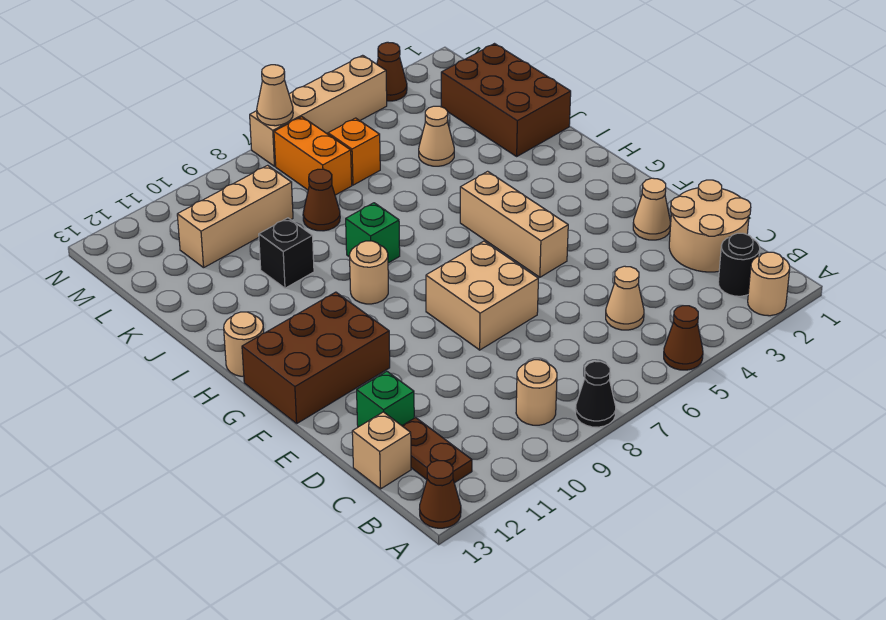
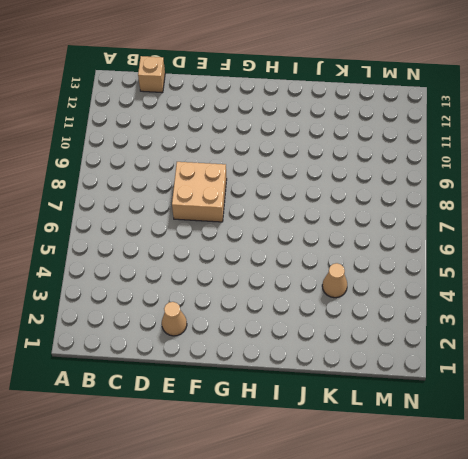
none -> tan 1x1 round brick [748,252,790,316]
none -> brown 1x1 cone [664,306,703,370]
none -> black 1x1 cone [576,361,616,427]

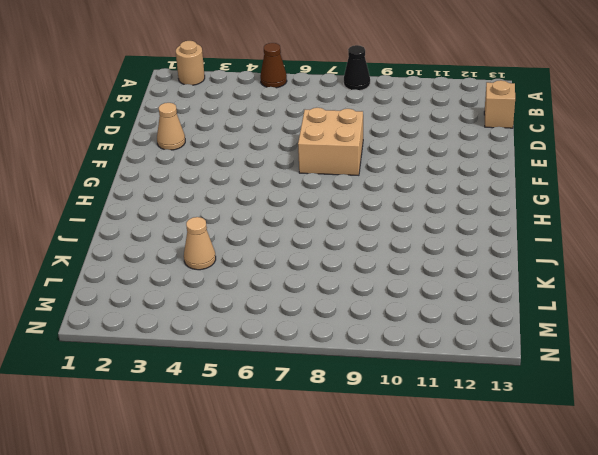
none -> brown 1x1 cone [420,461,461,528]
none -> black 1x1 round brick [718,233,760,296]
none -> tan 1x1 round brick [516,360,557,425]

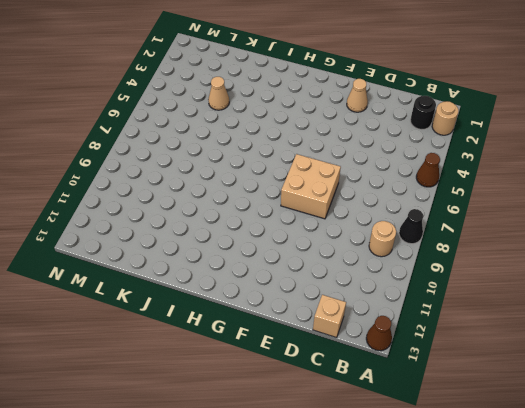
none -> brown 1x2 plate [402,418,472,483]
none -> tan 2x2 round brick [669,180,751,272]
none -> tan 1x1 cone [606,266,644,330]

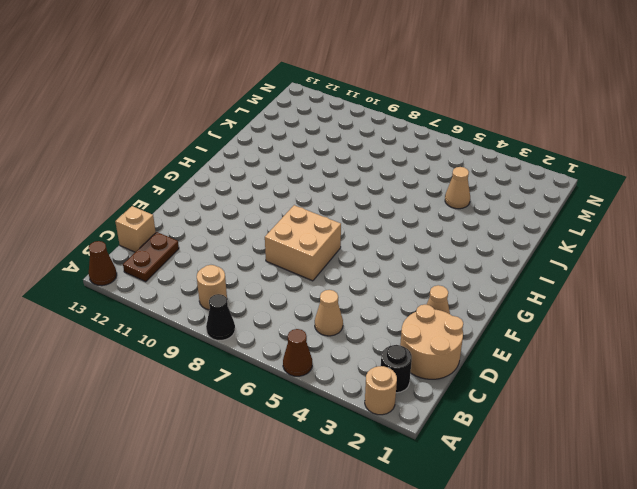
none -> green 1x1 brick [357,371,414,427]
none -> tan 1x3 brick [460,171,568,277]
none -> brown 2x3 brick [242,292,390,423]

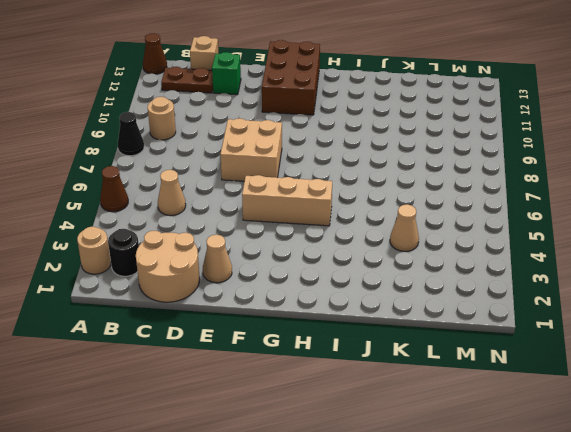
none -> tan 1x1 round brick [350,241,388,304]
none -> tan 1x1 round brick [224,312,264,376]
none -> green 1x1 brick [346,203,400,263]

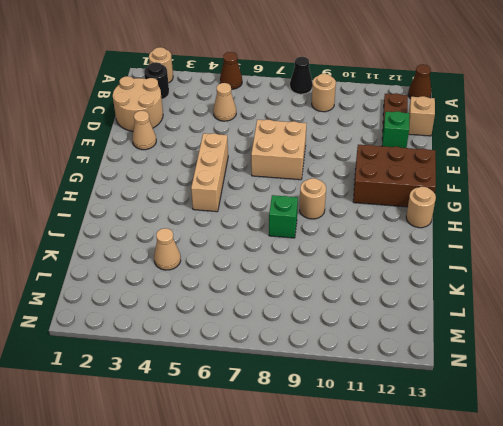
none -> brown 2x3 brick [441,44,571,156]
none -> black 1x1 brick [259,218,314,288]
none -> brown 1x1 cone [303,169,340,231]

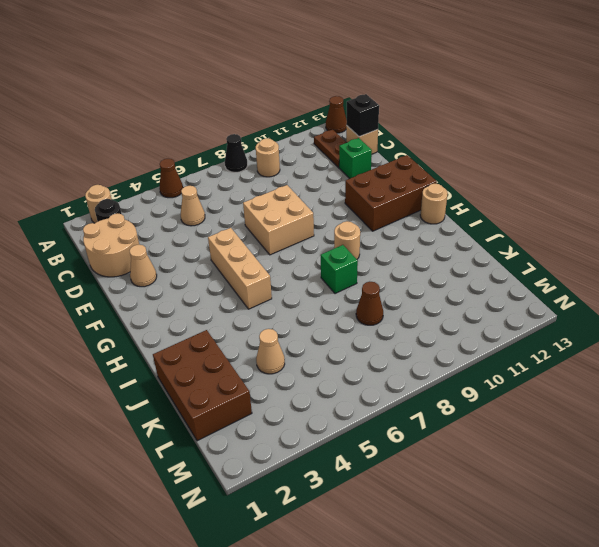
black 1x1 brick [346,94,379,137] -> black 1x1 brick moved to [259,218,314,288]
none -> orange 1x1 brick [328,118,380,185]
none -> orange 1x2 brick [274,117,352,195]
none -> tan 1x3 brick [177,165,293,268]

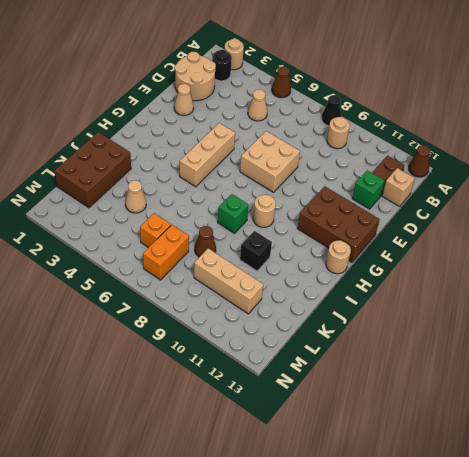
none -> brown 1x1 cone [377,42,407,101]
none -> tan 1x4 brick [250,55,387,166]
none -> tan 1x1 cone [257,65,293,126]

